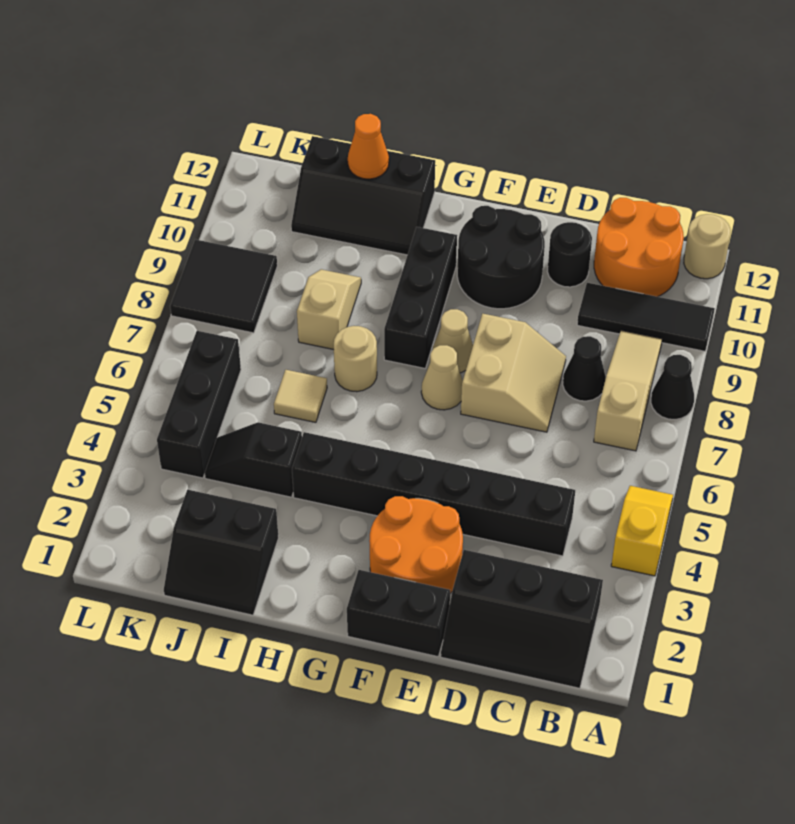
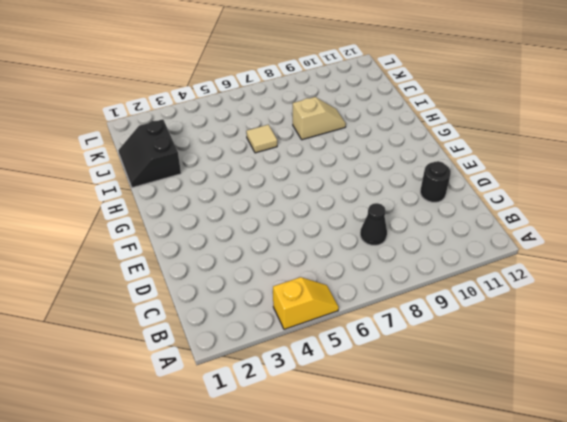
none -> black 1x1 cone [651,355,694,419]
none -> black 1x3 tile [577,283,715,351]
none -> tan 1x1 round brick [684,214,731,279]

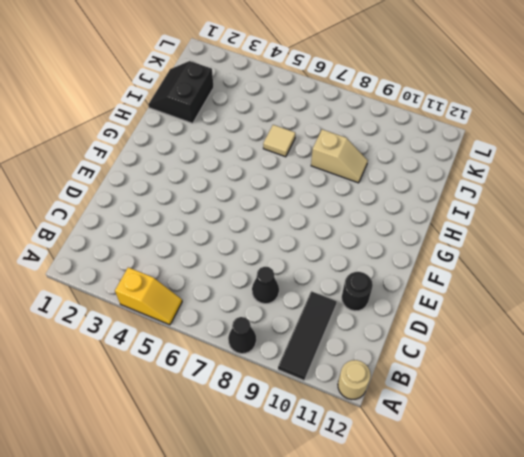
none -> black 2x3 slope [441,550,603,688]
none -> tan 1x3 slope [594,330,662,451]
none -> orange 2x2 round brick [594,198,684,297]

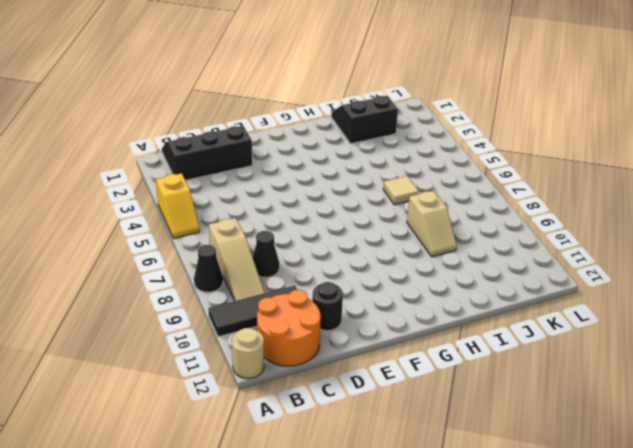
none -> black 1x6 brick [292,432,575,556]
none -> tan 2x2 slope [461,314,566,432]
none -> black 1x2 brick [347,570,450,657]

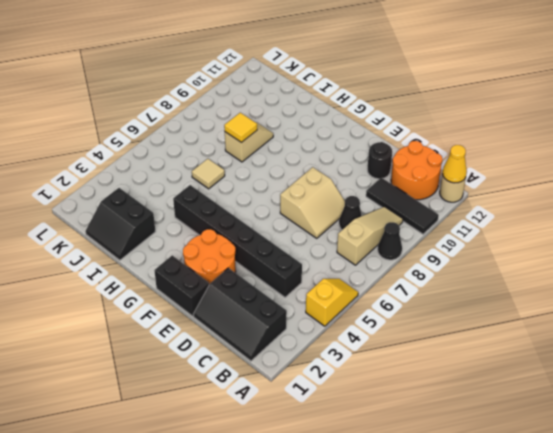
yellow 1x1 cone [443,145,467,183] -> none
yellow 1x1 tile [224,113,257,143] -> none
none -> black 2x2 round brick [457,206,545,309]
none -> tan 1x1 cone [421,345,463,410]
none -> tan 1x1 cone [433,309,473,373]

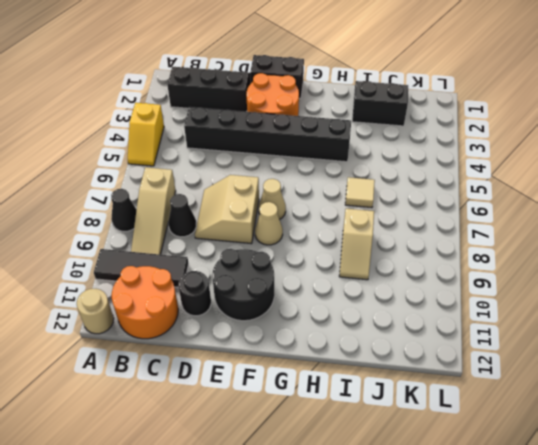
none -> black 1x3 brick [384,227,457,368]
none -> tan 1x1 round brick [334,326,377,392]
none -> black 2x3 slope [291,136,435,255]

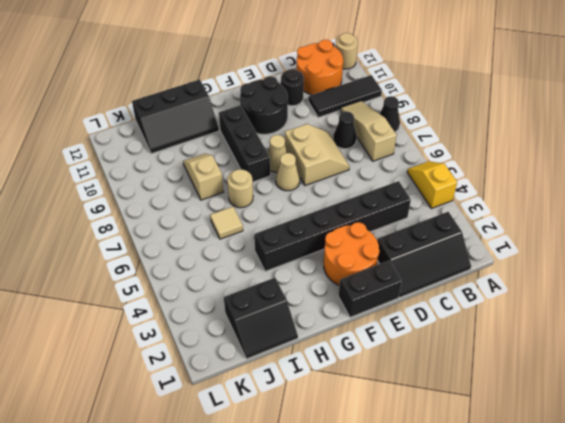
none -> black 1x2 slope [205,422,302,497]
none -> black 1x3 brick [157,331,241,478]
none -> black 2x2 tile [170,239,277,333]

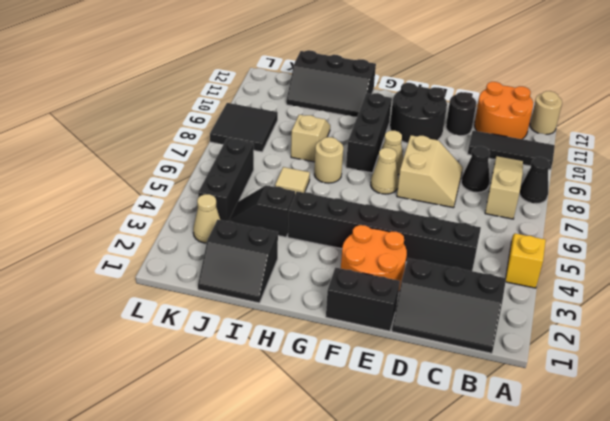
tan 1x1 cone [193,194,220,243] -> none
none -> orange 1x1 cone [348,114,389,179]

